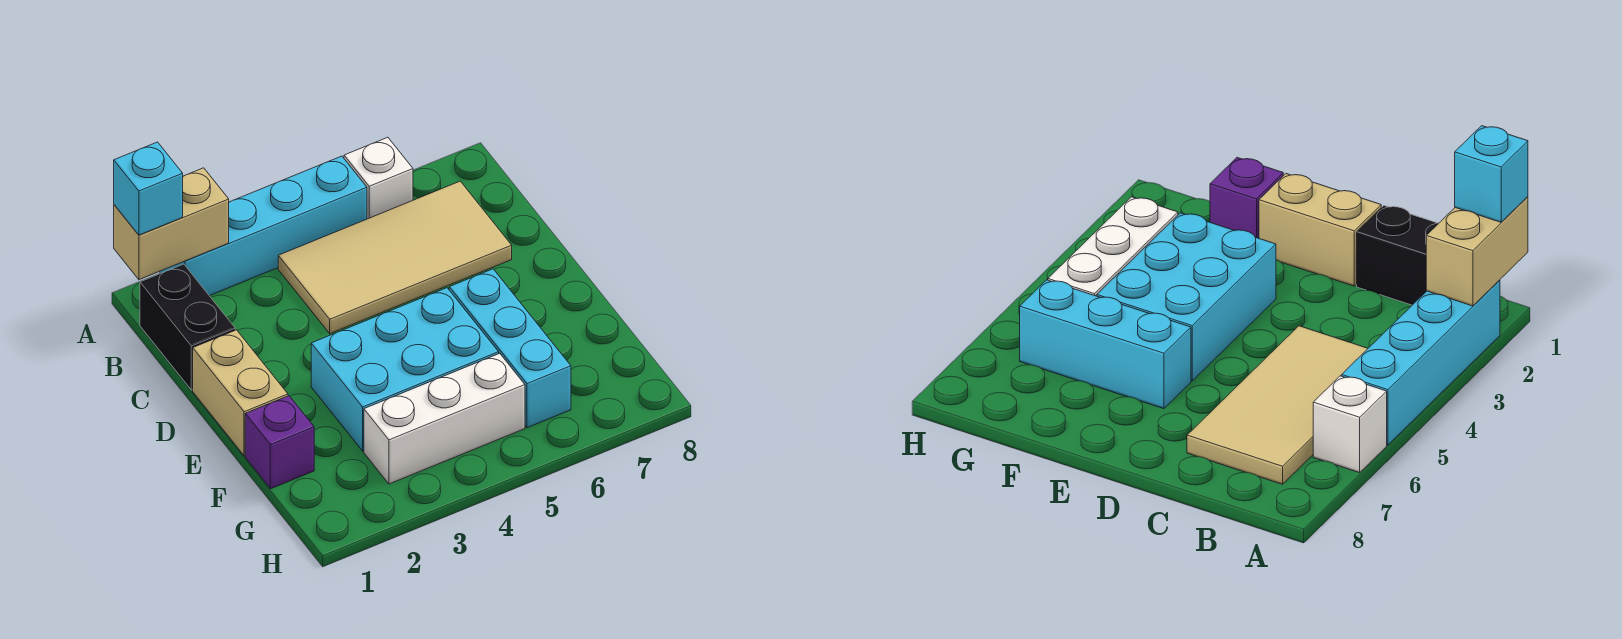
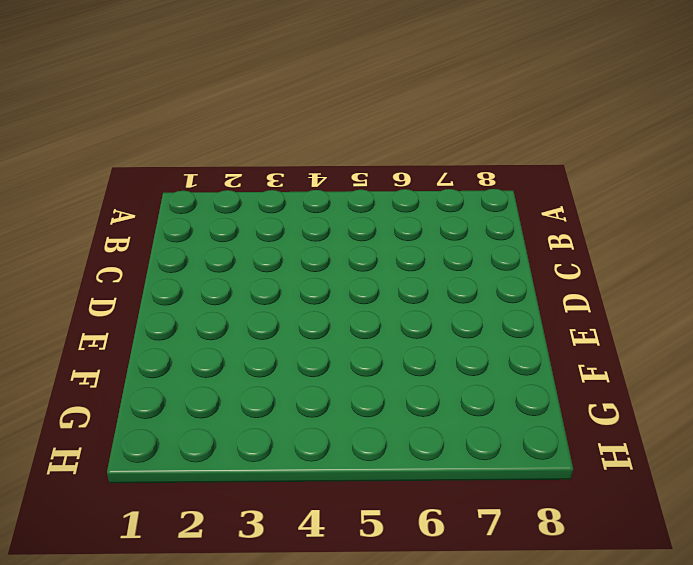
none -> cyan 1x4 brick [160,156,367,296]
none -> white 1x1 brick [344,137,413,219]

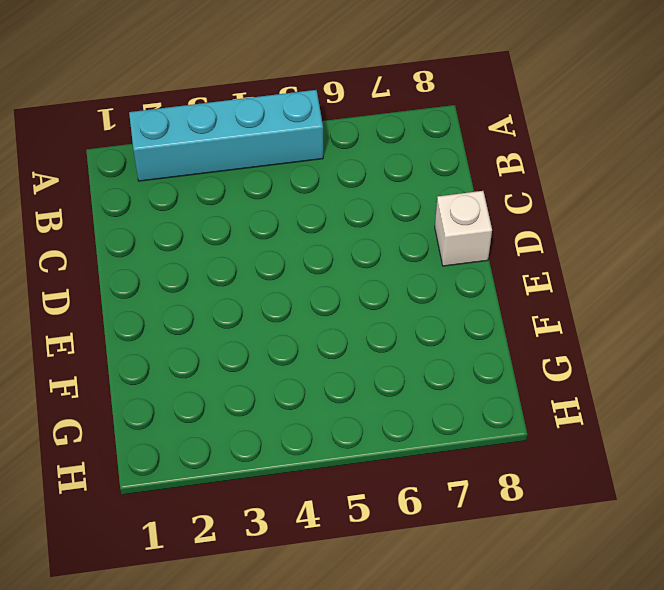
white 1x1 brick [435,191,492,266] -> white 1x1 brick moved to [344,137,413,219]
none -> black 1x2 brick [140,264,235,390]
none -> tan 2x4 tile [278,181,512,334]

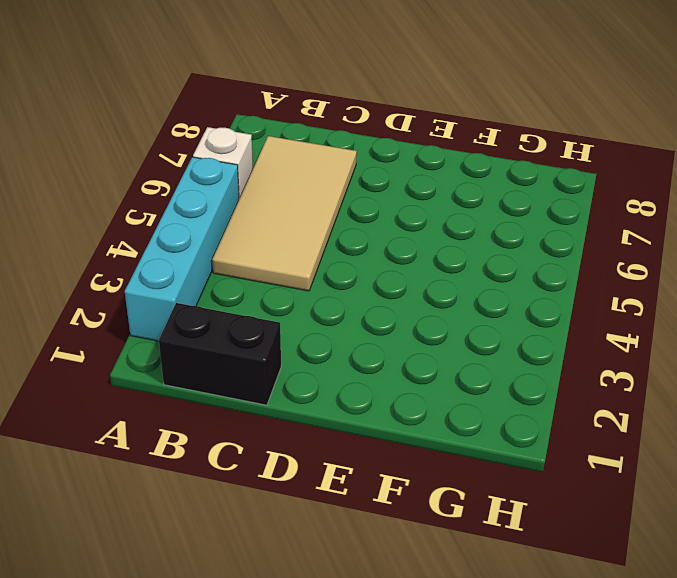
none -> tan 1x2 brick [193,330,288,456]
none -> cyan 2x3 brick [311,288,499,451]

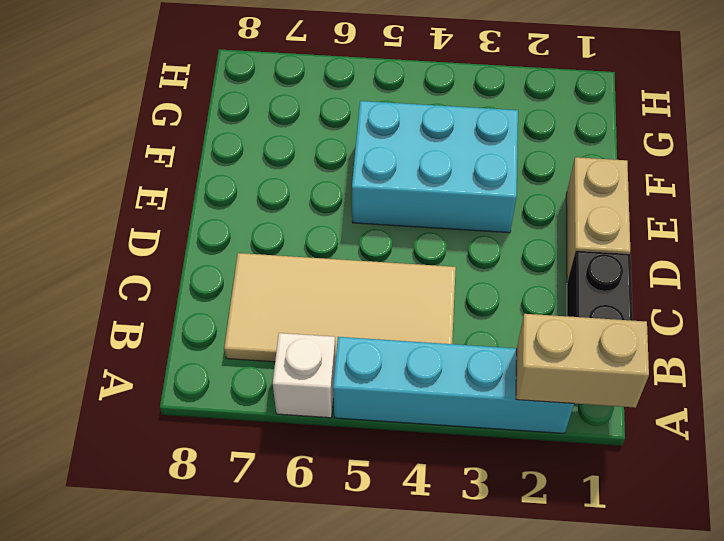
none -> cyan 1x3 brick [449,269,571,428]
none -> purple 1x1 brick [245,396,314,489]

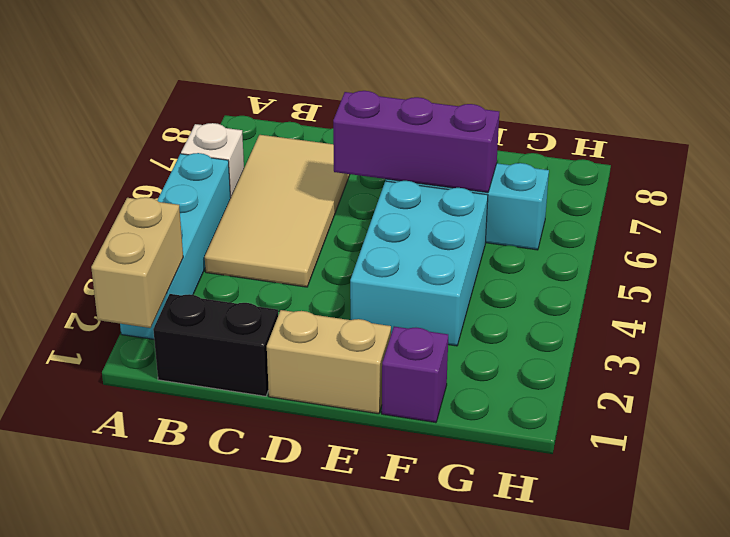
purple 1x3 brick [333,91,499,193] -> none
none -> white 1x3 brick [364,353,525,484]
none -> cyan 1x1 brick [114,142,183,235]

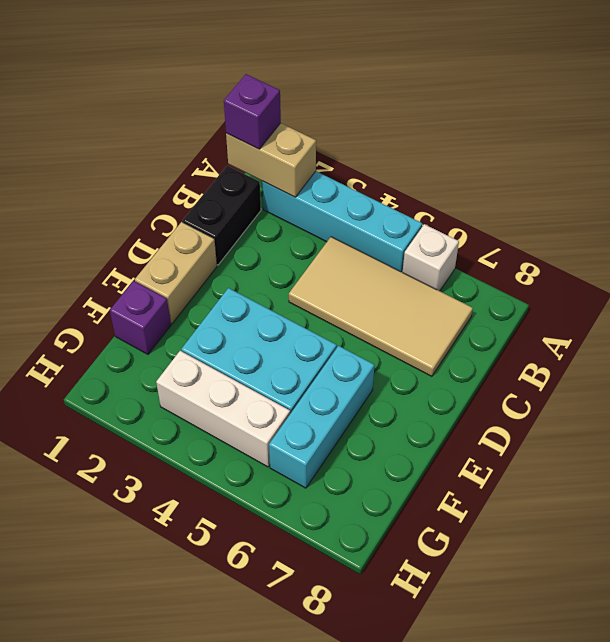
purple 1x1 brick [224,74,281,149] -> cyan 1x1 brick [114,142,183,235]

